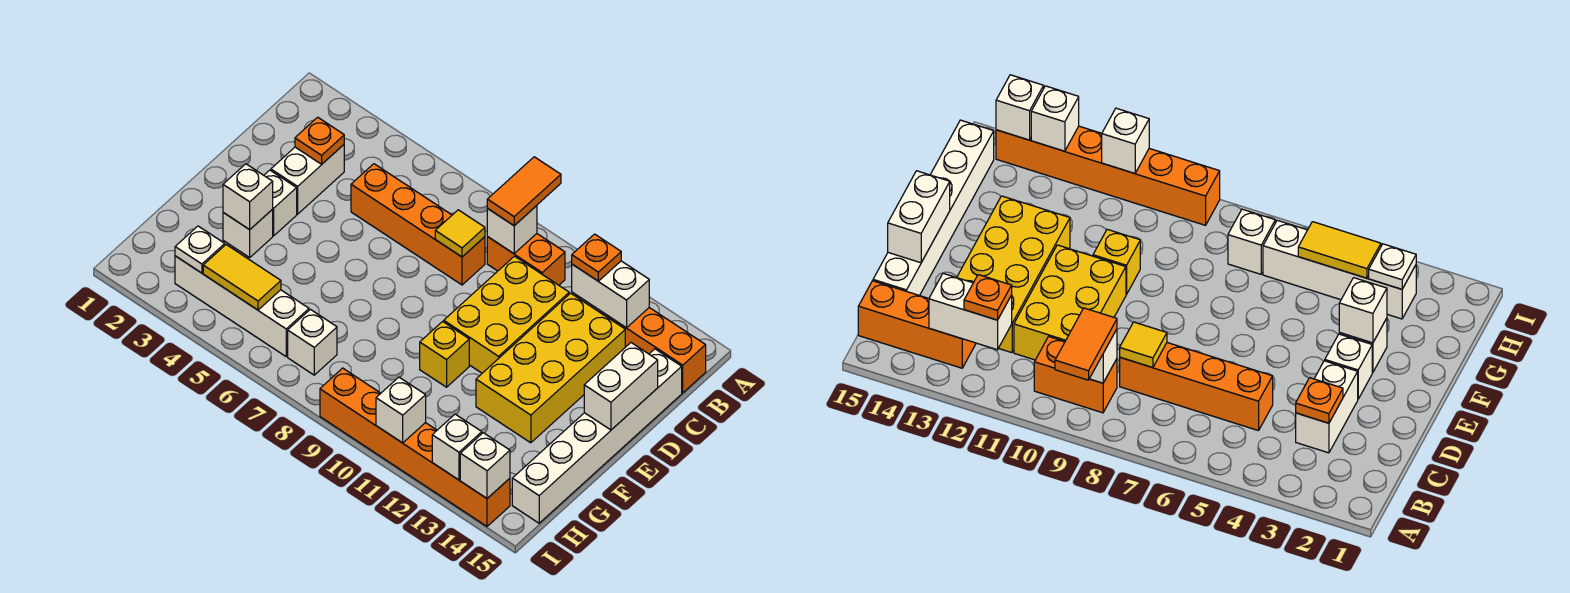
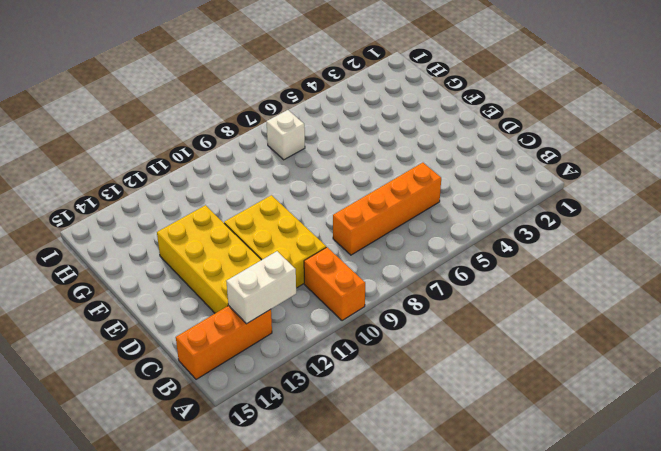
orange 1x2 brick [304,247,365,321] -> orange 1x2 brick turned to [487,234,565,285]
none -> white 1x2 brick [271,145,344,214]
none -> white 1x6 brick [512,349,682,523]
none -> white 1x1 brick [264,170,297,236]

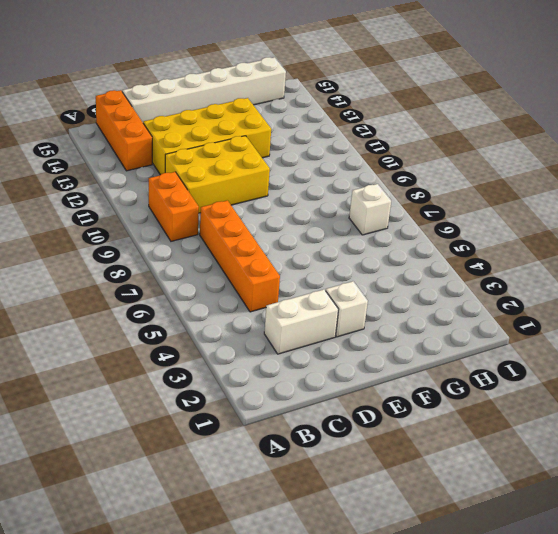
none -> white 1x1 brick [223,210,273,257]
none -> yellow 1x1 brick [420,322,469,387]
none -> white 1x4 brick [175,256,309,356]

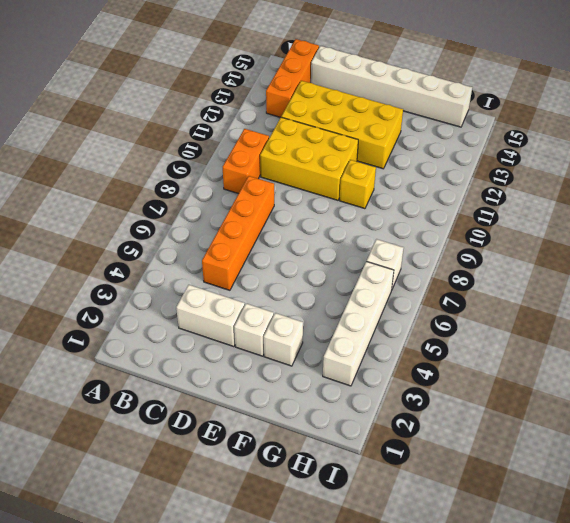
none -> orange 1x6 brick [320,368,510,526]
none -> white 1x1 brick [487,206,537,254]
none -> white 1x2 brick [572,261,649,328]

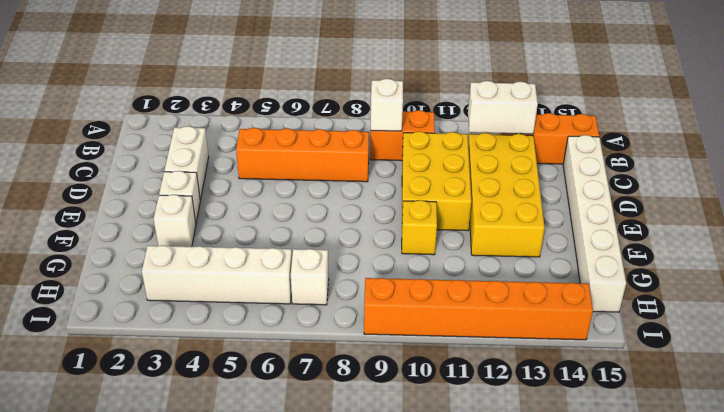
none -> orange 1x1 plate [295,117,344,164]
none -> yellow 1x1 tile [435,210,485,257]
none -> white 1x2 brick [584,343,658,430]

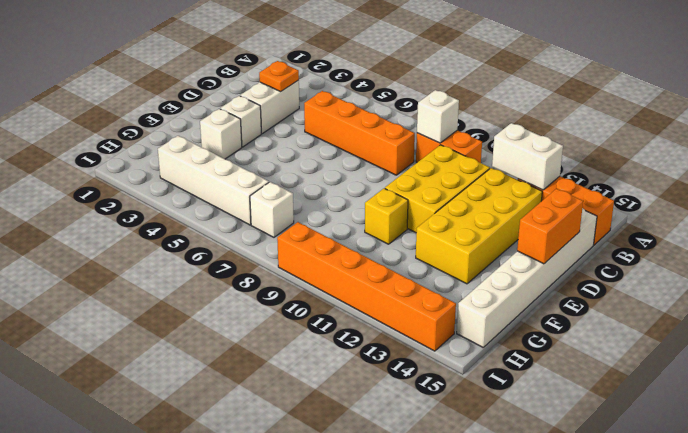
orange 1x2 brick [517,189,583,264] -> white 1x2 brick [584,343,658,430]
none -> yellow 1x1 tile [435,210,485,257]
none -> white 1x1 brick [223,164,273,230]
none -> white 1x1 plate [175,226,225,273]

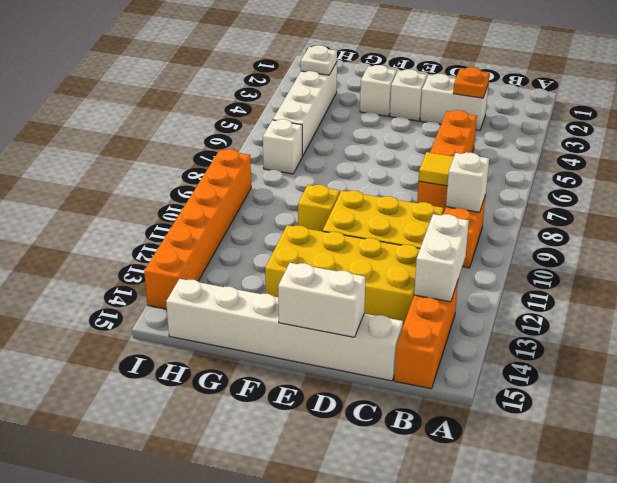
none -> white 1x1 brick [223,164,273,230]
none -> yellow 1x2 tile [203,245,281,310]
none -> white 1x1 brick [376,377,426,443]

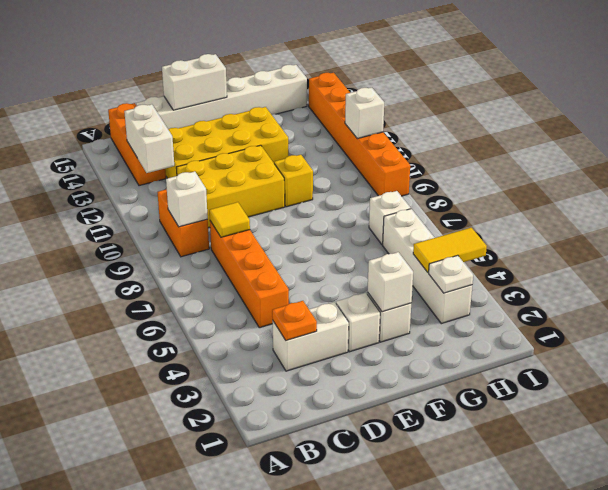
yellow 1x2 tile [413,228,487,273] -> yellow 1x2 tile turned to [203,245,281,310]
none -> white 1x1 brick [432,414,482,480]
none -> white 1x1 brick [460,433,510,498]
none -> orange 1x2 tile [487,157,561,226]

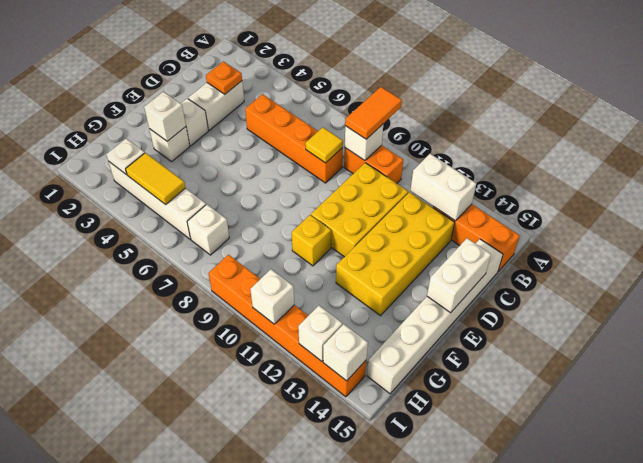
none -> orange 1x1 plate [572,234,621,281]

